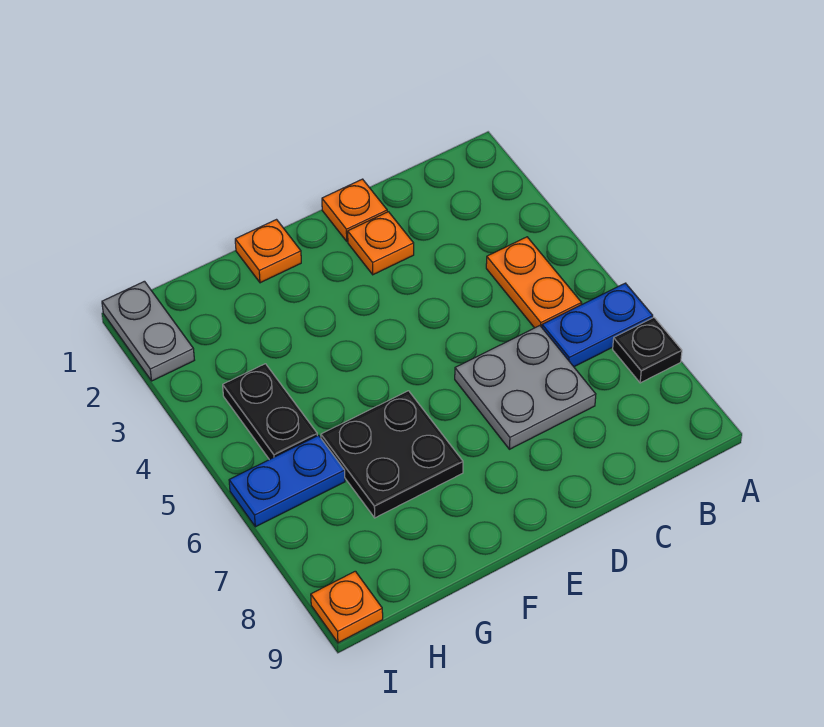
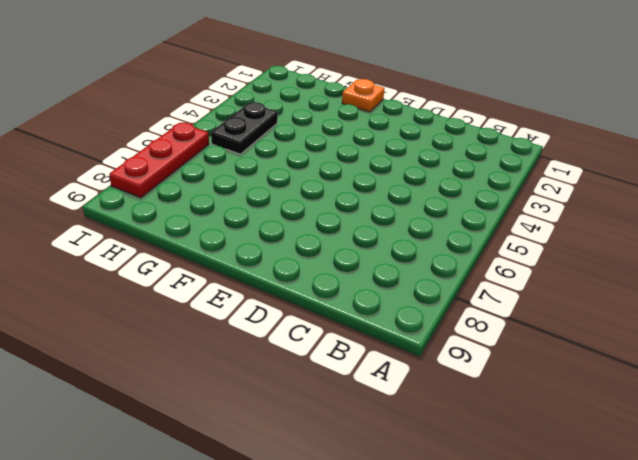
red 1x3 plate [109,123,209,198] -> blue 1x2 plate [229,435,345,527]
none -> blue 1x2 plate [542,283,653,367]
none -> black 1x1 plate [613,318,682,383]
none -> orange 1x2 plate [486,237,582,328]

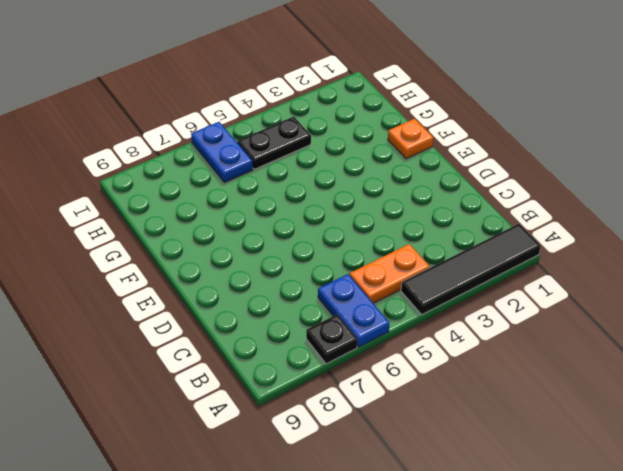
black 1x4 tile [401,224,541,314] -> none
none -> grey 2x2 plate [455,326,596,449]
none -> orange 1x1 plate [322,179,387,241]
none -> orange 1x1 plate [348,212,414,275]

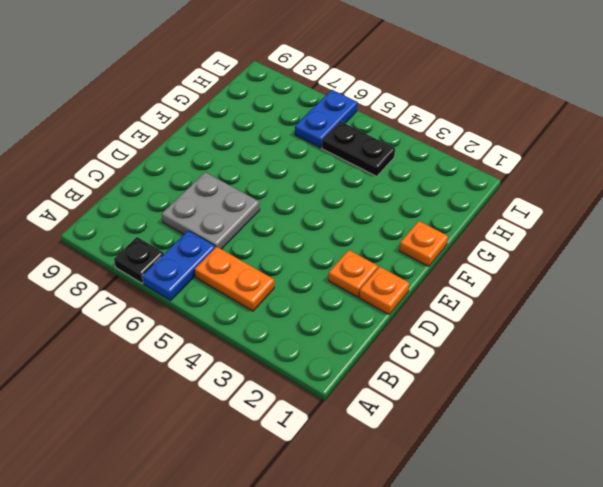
none -> black 2x2 plate [321,391,463,518]
none -> grey 1x2 plate [102,281,194,381]
none -> orange 1x1 plate [311,571,383,643]

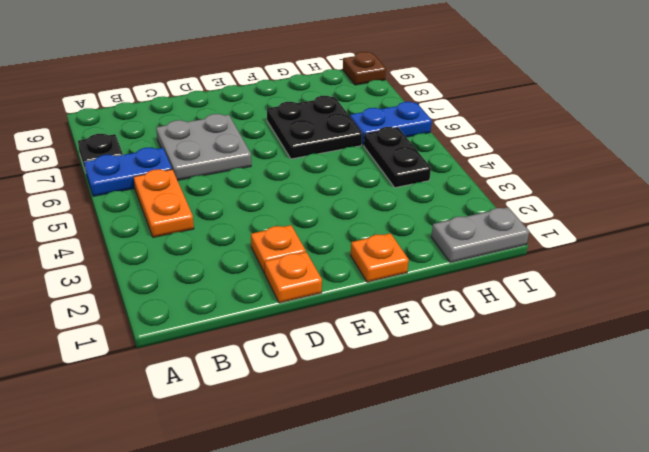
grey 1x2 plate [431,207,529,263] -> grey 1x2 plate turned to [102,281,194,381]
brown 1x1 plate [343,52,386,85] -> orange 1x1 plate [311,571,383,643]

